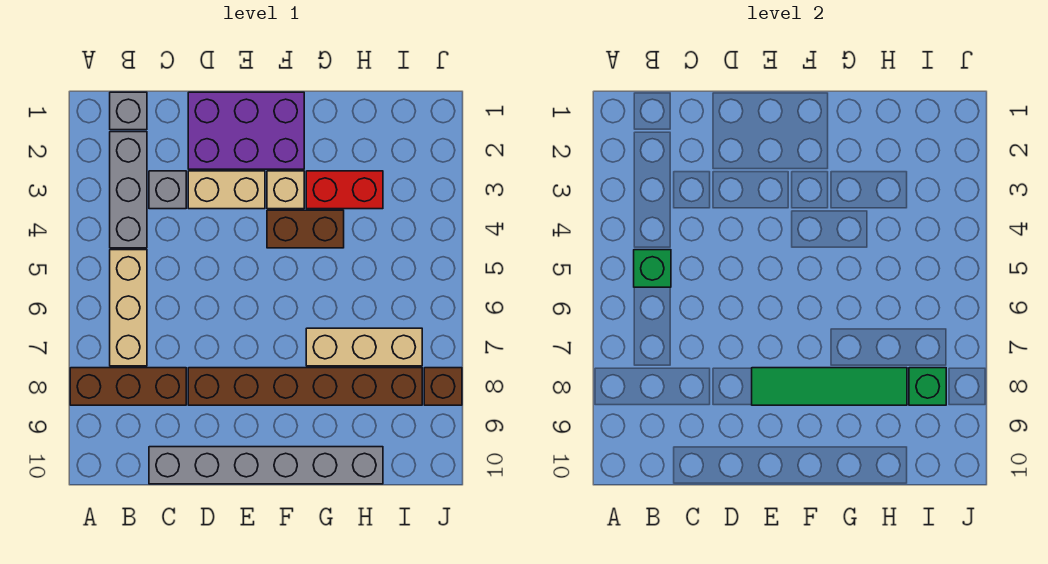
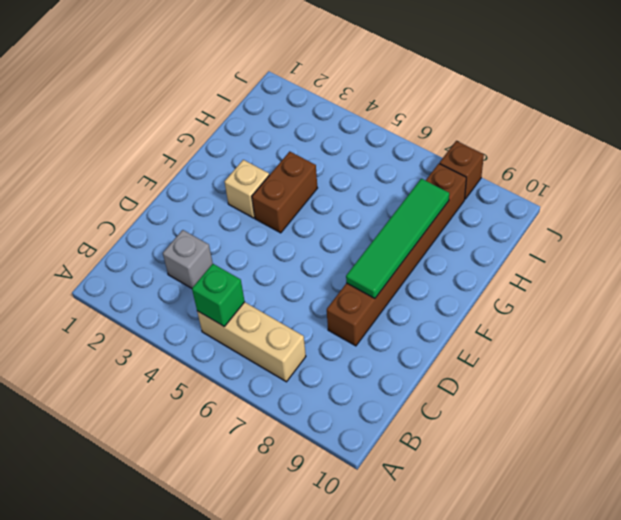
none -> brown 1x3 brick [70,368,186,405]
none -> grey 1x1 brick [110,92,147,130]
none -> grey 1x3 brick [110,132,147,248]

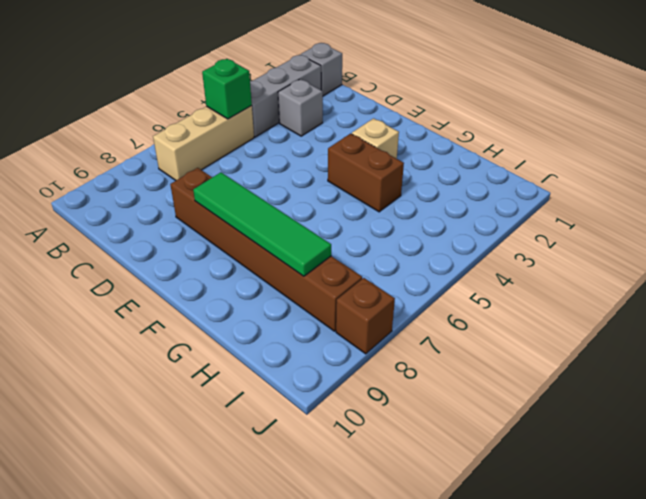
none -> brown 1x3 brick [70,368,186,405]
none -> grey 1x6 brick [149,447,383,484]
none -> purple 2x3 brick [188,92,304,169]

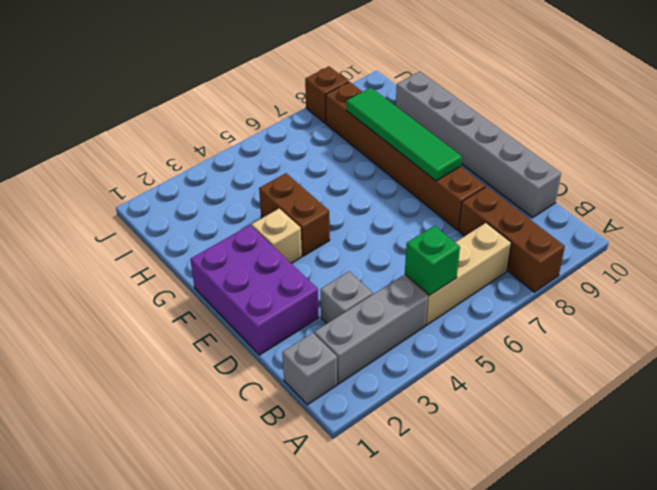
none -> tan 1x2 brick [188,171,265,209]
none -> red 1x2 brick [306,171,383,209]
none -> tan 1x3 brick [306,328,422,366]

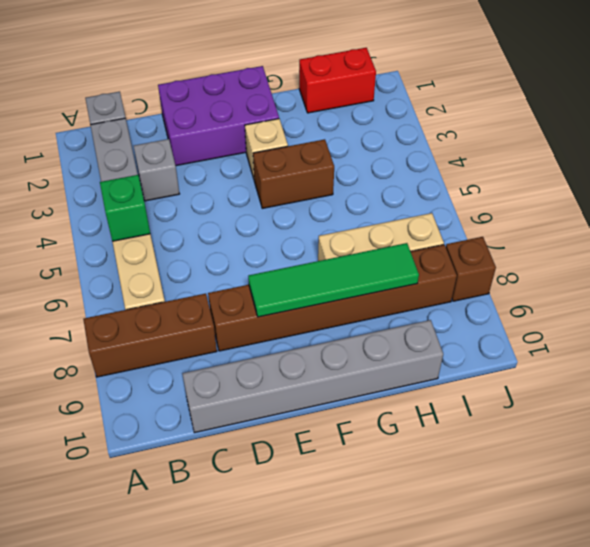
red 1x2 brick [299,48,376,113] -> red 1x2 brick moved to [306,171,383,209]
none -> tan 1x2 brick [188,171,265,209]
none -> green 1x1 brick [909,368,946,405]

